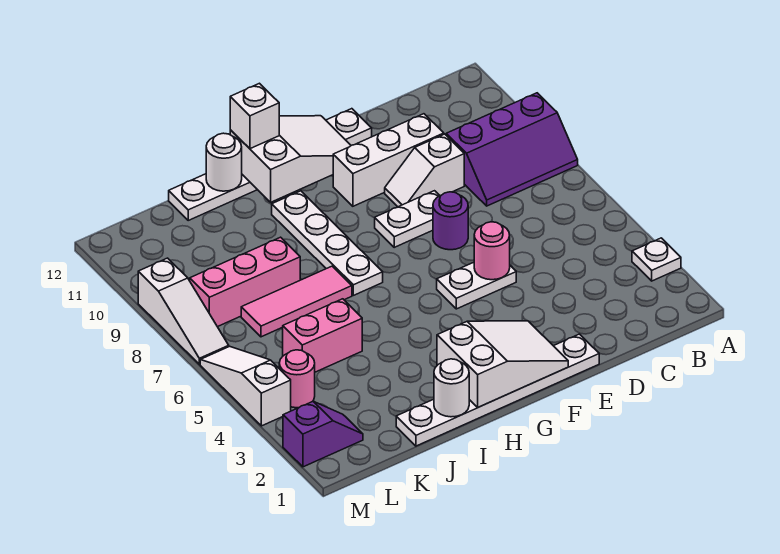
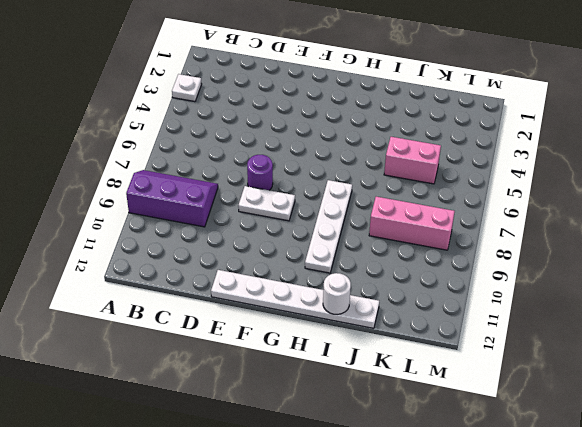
none -> white 1x2 slope [385,134,464,207]
none -> white 1x3 brick [333,114,444,206]
none -> white 1x6 plate [396,334,599,446]

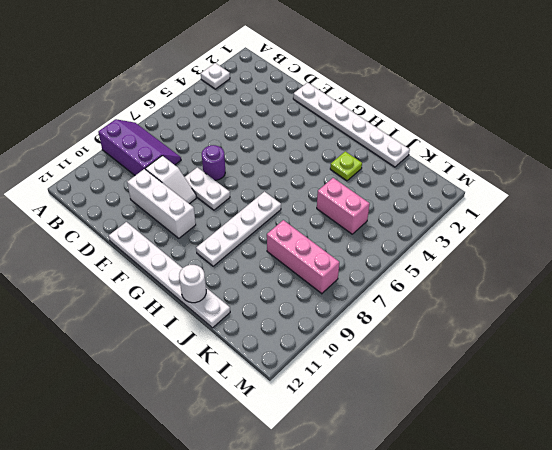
lime 1x1 plate [330,151,362,181] -> none
none -> white 1x2 plate [437,262,516,309]
none -> pink 1x3 tile [241,266,352,337]
none -> purple 1x2 slope [283,401,363,467]

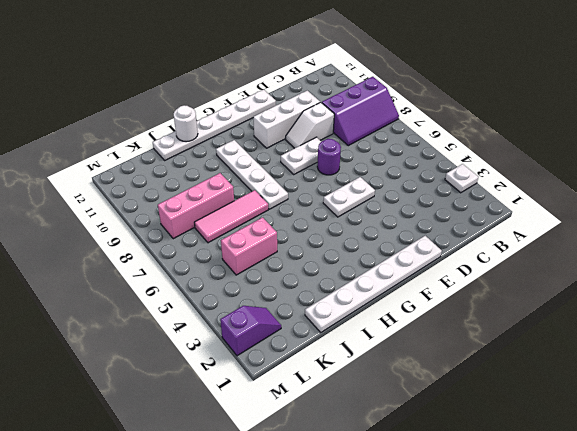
none -> pink 1x1 round brick [279,350,315,408]
none -> white 1x3 slope [200,346,291,426]
none -> white 1x3 slope [138,258,229,364]

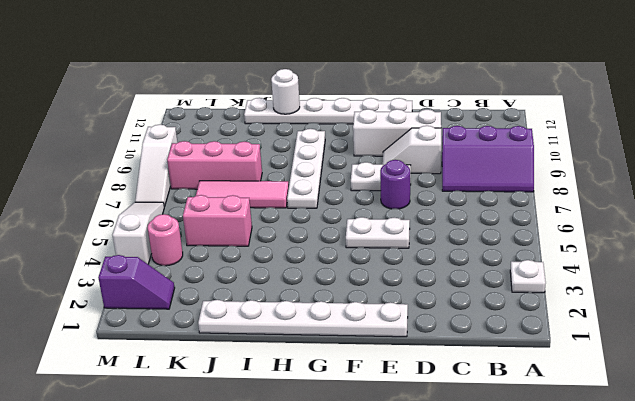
none -> pink 1x1 round brick [474,222,510,280]
none -> white 2x3 slope [437,321,568,407]
none -> white 2x3 slope [230,116,351,202]

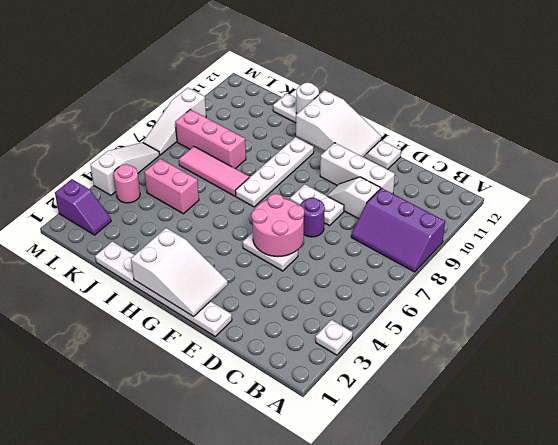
pink 2x2 round brick [251,194,304,257] -> pink 1x1 round brick [474,222,510,280]
none -> white 1x1 round brick [434,359,469,417]
none -> white 1x1 brick [230,83,279,149]

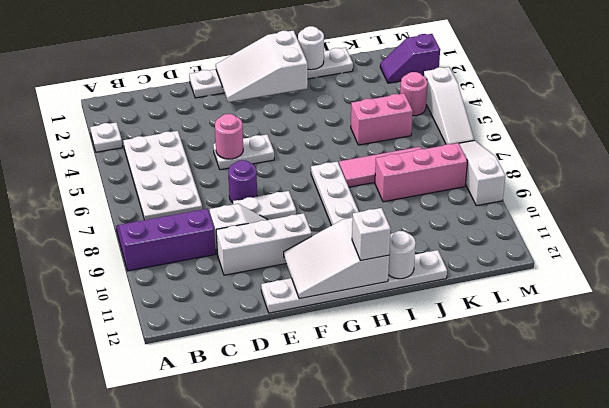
white 2x4 plate [123,131,202,220] -> none

